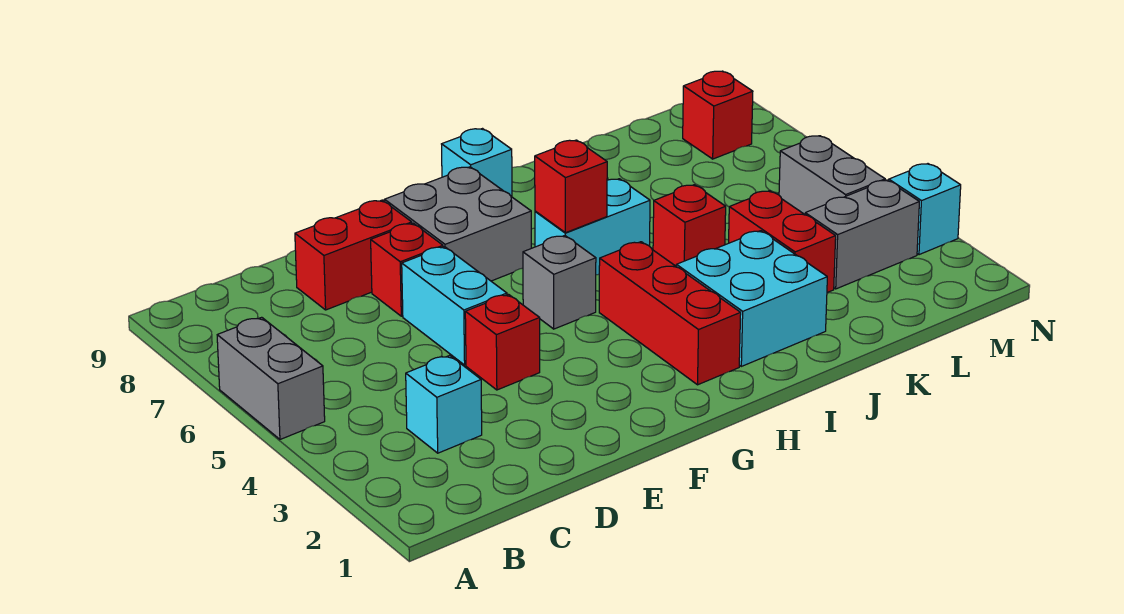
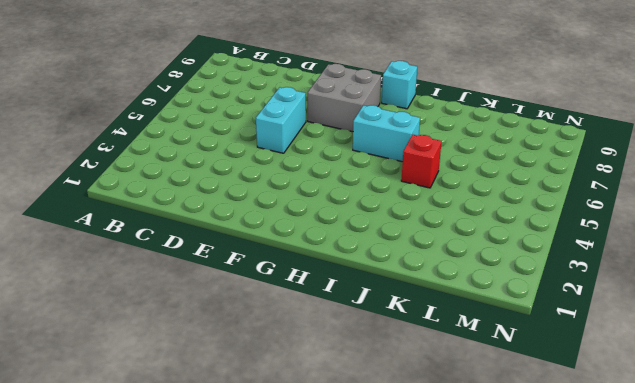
none -> grey 1x2 brick [217,317,325,439]
none -> cyan 1x1 brick [406,355,482,453]
none -> red 1x2 brick [295,200,412,310]

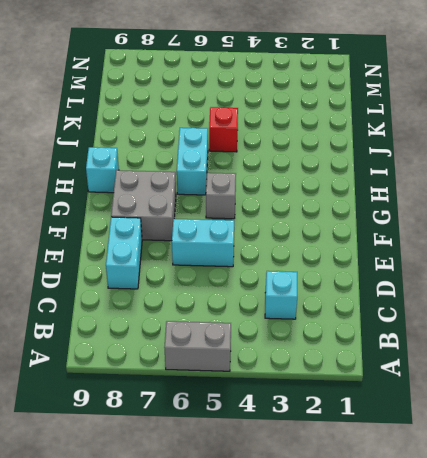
cyan 1x2 brick [106,217,142,289] -> red 1x2 brick [295,200,412,310]
none -> red 1x1 brick [465,294,540,390]
none -> red 1x1 brick [371,223,443,316]
none -> red 1x3 brick [599,242,741,385]

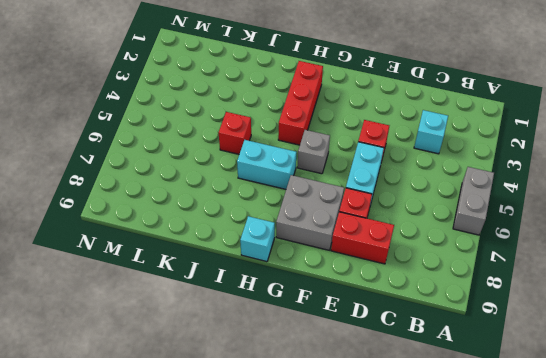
none -> cyan 2x2 brick [676,231,827,366]
none -> red 1x2 brick [729,191,836,293]
none -> grey 1x2 brick [805,180,919,289]

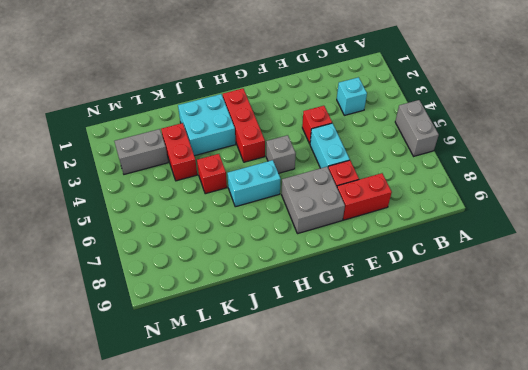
none -> cyan 1x1 brick [442,129,512,197]
none -> grey 1x2 brick [779,136,885,214]
none -> red 1x1 brick [683,71,753,159]

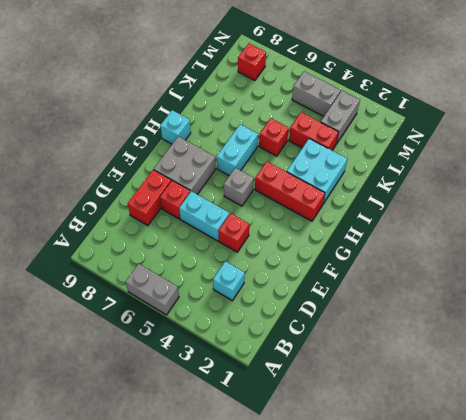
none -> cyan 1x1 brick [889,164,961,255]
none -> red 1x1 brick [535,140,607,233]

